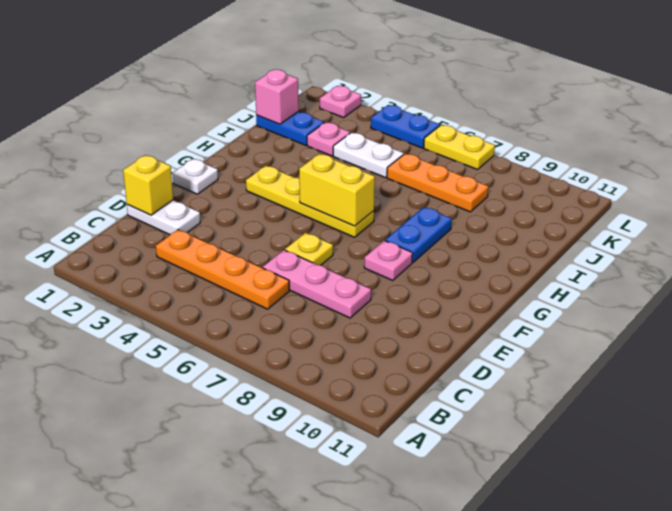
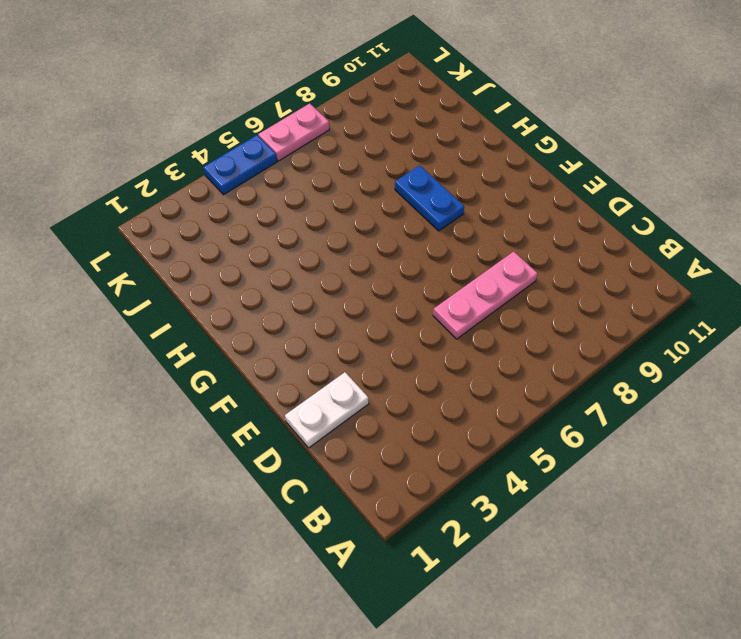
pink 1x2 plate [258,103,329,161] -> yellow 1x2 plate [424,125,495,169]
none -> orange 1x4 plate [156,229,289,309]
none -> yellow 1x1 plate [285,233,333,265]
none -> white 1x1 plate [172,159,218,194]

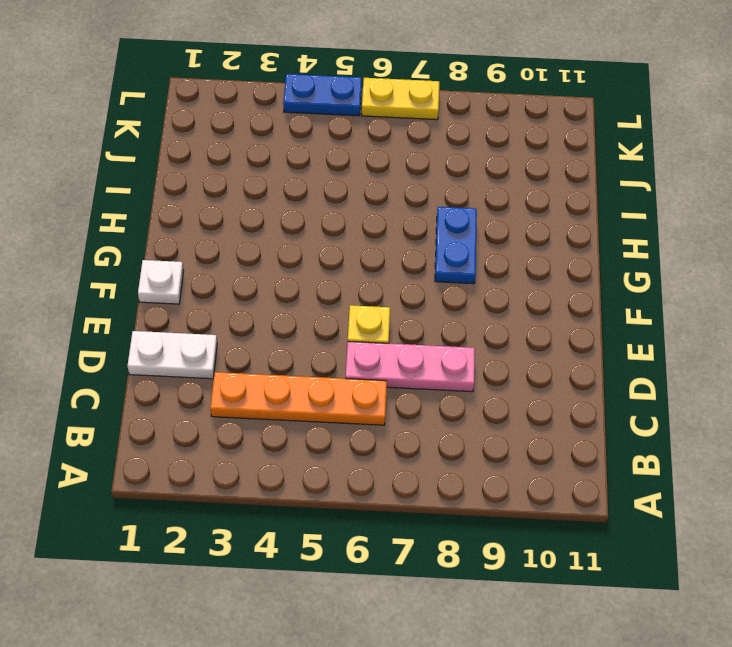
none -> pink 1x1 plate [364,240,413,280]
none -> yellow 1x4 plate [246,166,374,237]
none -> blue 1x2 plate [256,112,324,145]

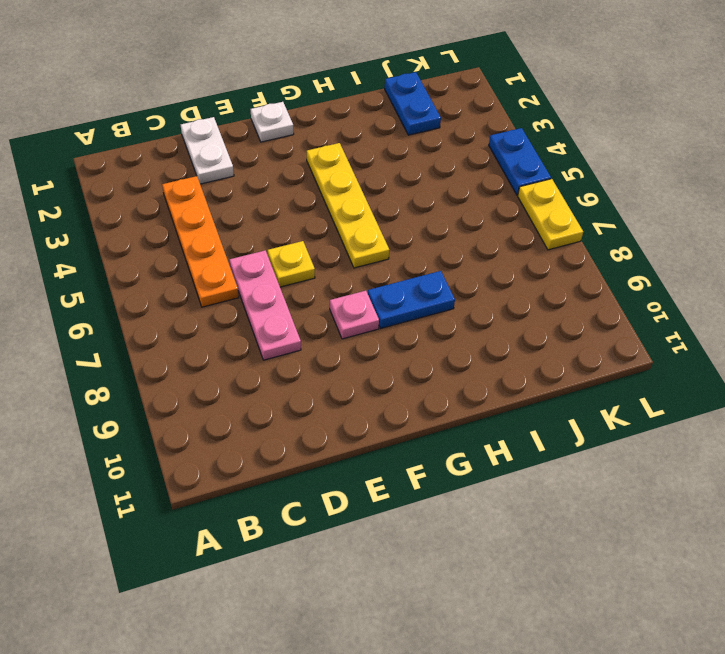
none -> pink 1x1 plate [307,122,350,156]
none -> white 1x2 plate [333,132,404,178]
none -> orange 1x3 plate [387,154,488,212]

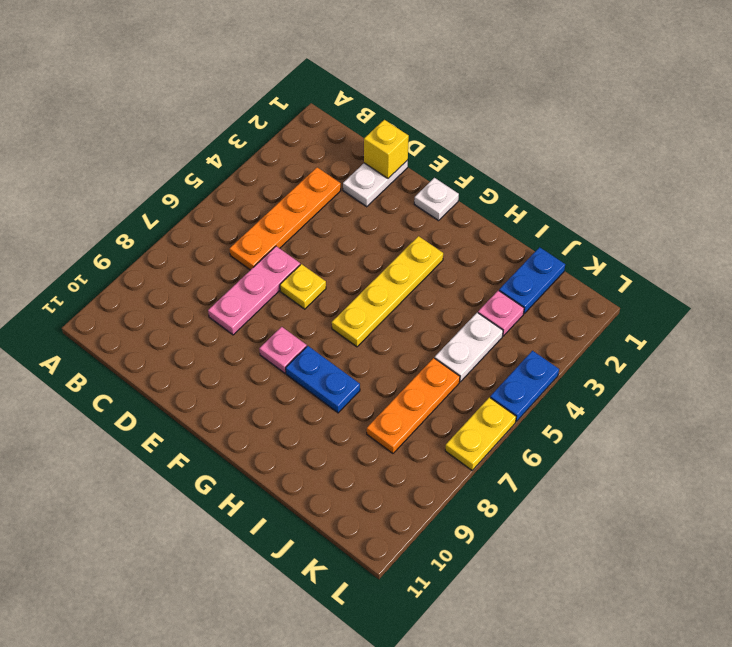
none -> pink 1x1 plate [320,86,361,118]
none -> yellow 1x2 brick [299,154,375,226]
none -> pink 1x1 brick [255,70,299,124]

